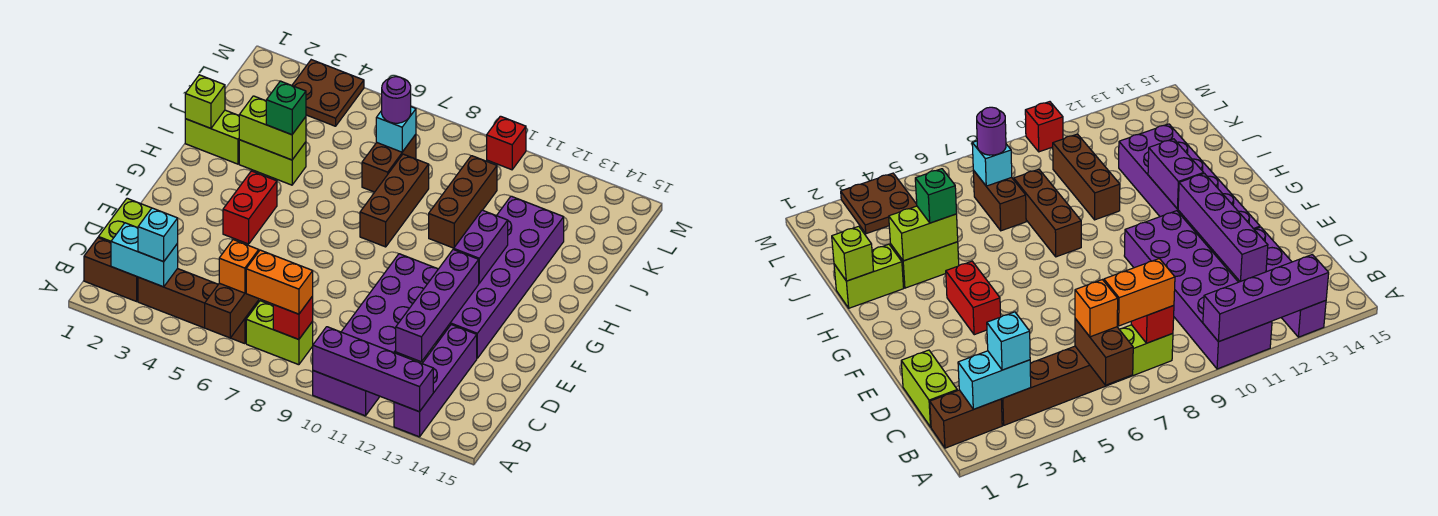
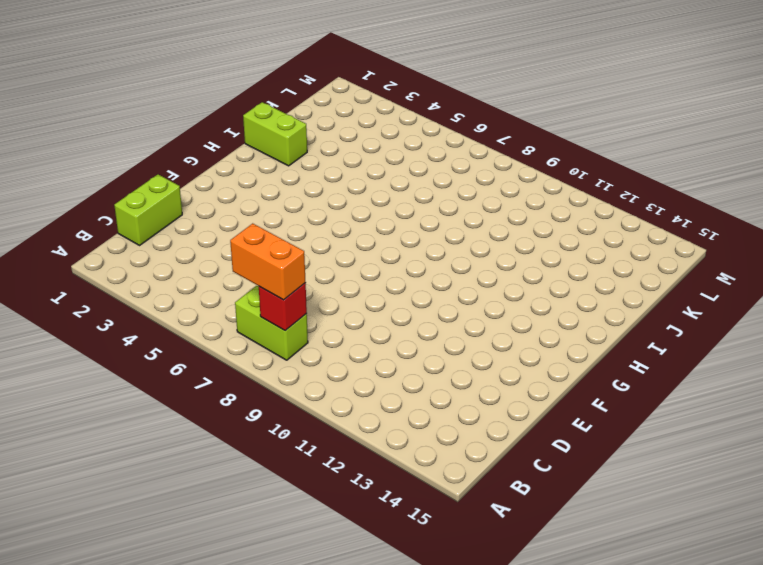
none -> purple 2x6 brick [313,254,438,416]
none -> purple 1x4 brick [394,325,477,437]
none -> brown 1x2 brick [84,238,138,301]

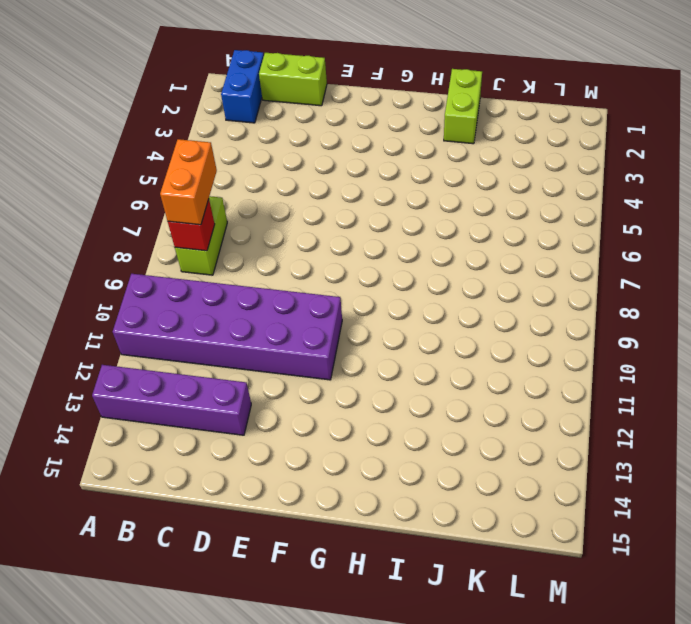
blue 1x2 brick [221,50,264,123] -> brown 1x2 brick [84,238,138,301]
none -> brown 1x4 brick [138,269,259,344]
none -> purple 2x6 brick [436,196,564,358]
none -> red 1x2 brick [223,171,277,244]

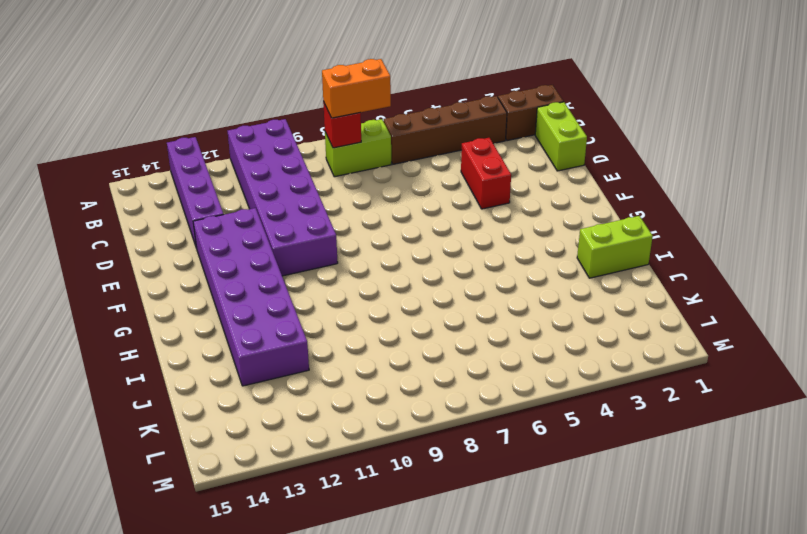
red 1x2 brick [461,138,511,209] -> red 1x2 brick moved to [223,171,277,244]
none -> brown 1x3 brick [360,154,429,247]
none -> lime 1x2 brick [239,140,306,185]
none -> brown 1x3 brick [429,156,497,248]

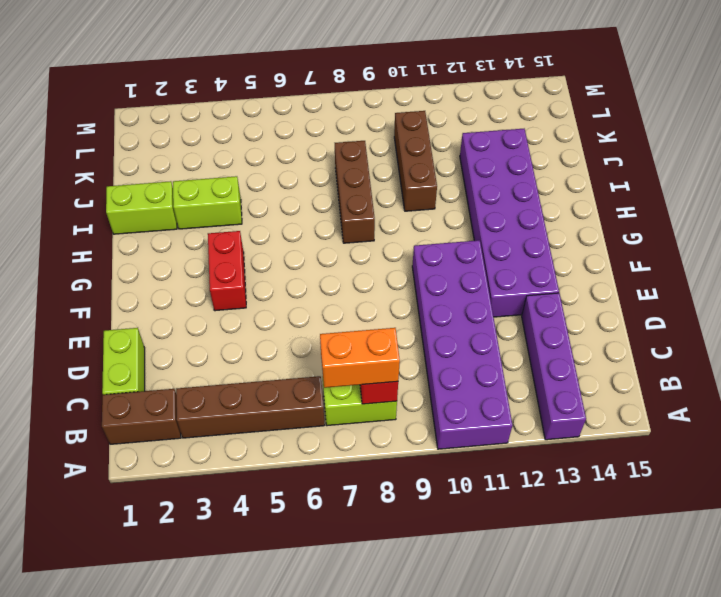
none -> brown 1x2 brick [362,134,416,192]
none -> brown 2x2 plate [292,60,364,126]
none -> red 1x1 brick [487,116,526,170]

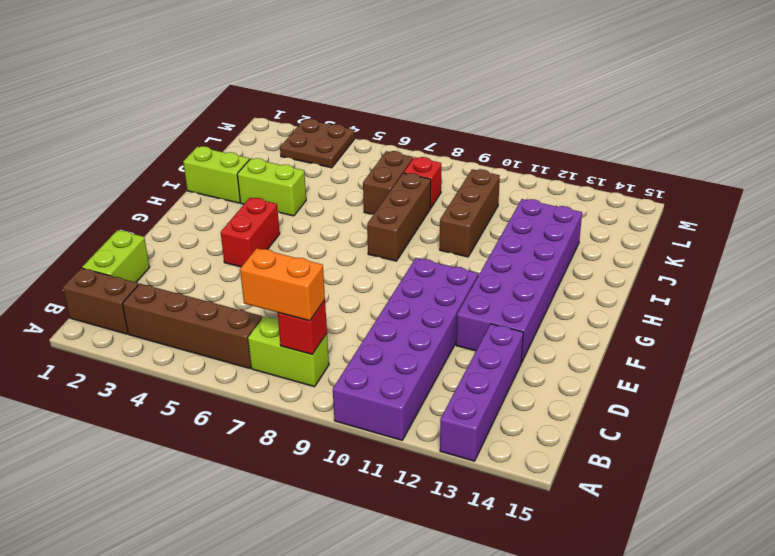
red 1x1 brick [404,157,441,208] -> red 1x1 brick moved to [487,116,526,170]
none -> brown 1x2 brick [205,283,259,338]
none -> purple 1x4 brick [313,327,433,412]
none -> cyan 1x2 brick [111,223,178,287]

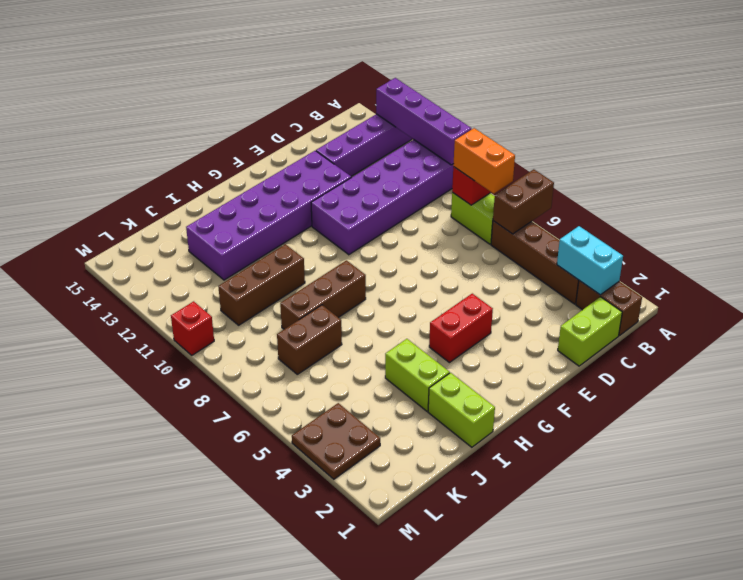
none -> purple 1x4 brick [396,249,479,362]
none -> purple 1x2 brick [454,210,508,283]
none -> lime 1x1 brick [185,75,225,128]

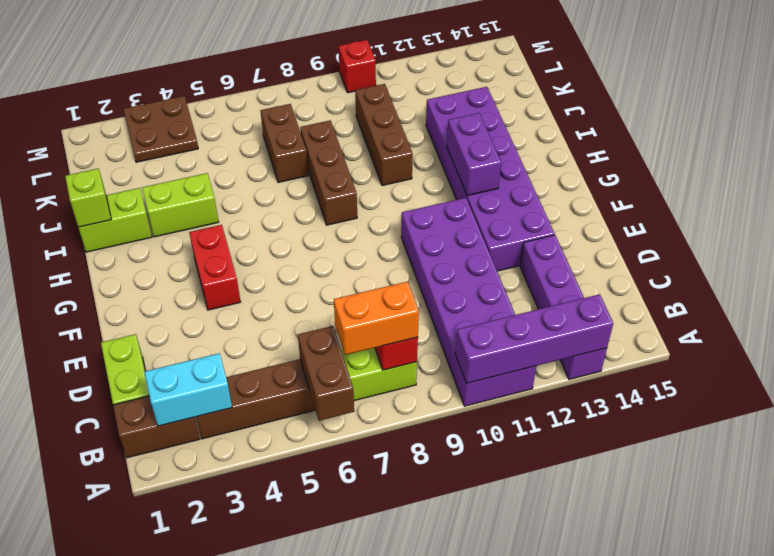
none -> purple 1x4 brick [396,249,479,362]
none -> lime 1x2 brick [239,96,306,160]
none -> cyan 1x1 brick [376,107,416,152]

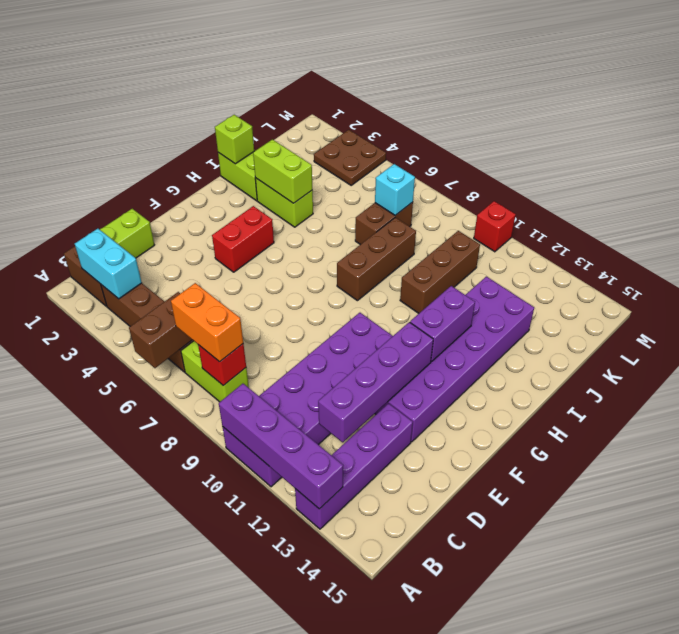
none -> cyan 1x1 brick [138,208,178,262]
none -> orange 1x1 brick [219,240,259,293]
none -> green 1x1 brick [266,81,306,135]

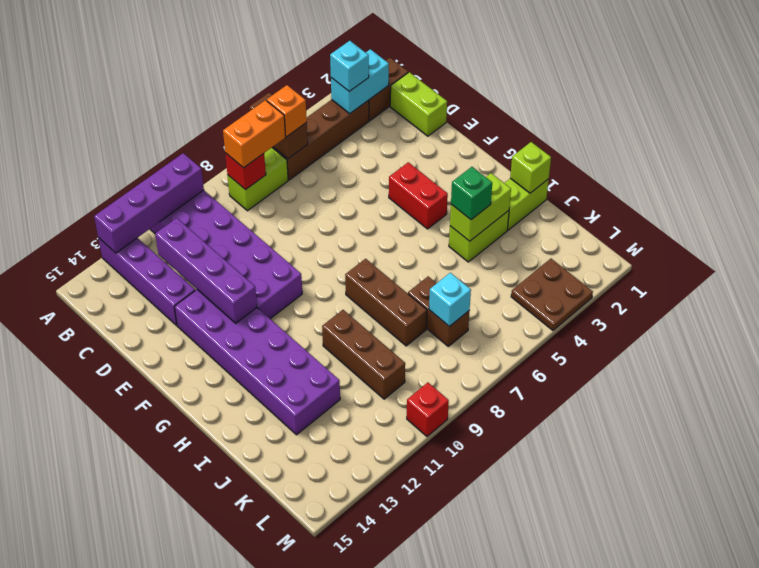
none -> purple 1x2 brick [454,210,508,283]
none -> purple 1x1 round brick [382,77,411,123]

